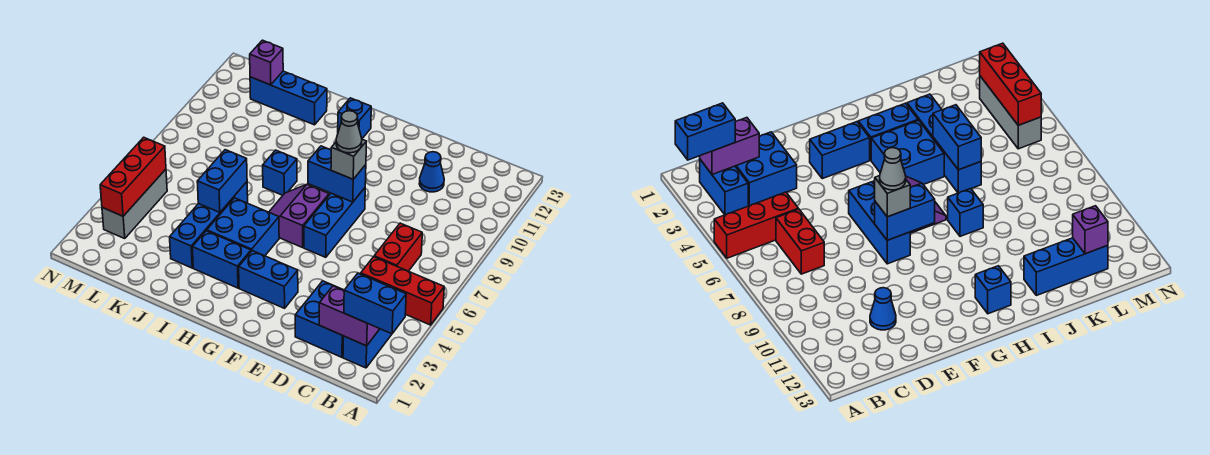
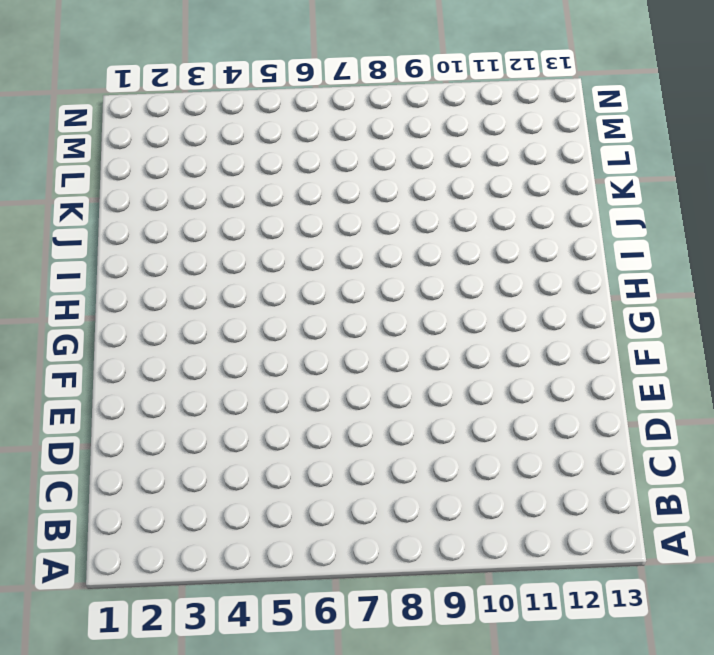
none -> red 1x3 brick [361,257,444,325]
none -> blue 1x2 brick [343,329,392,368]
none -> blue 2x2 brick [295,281,343,357]

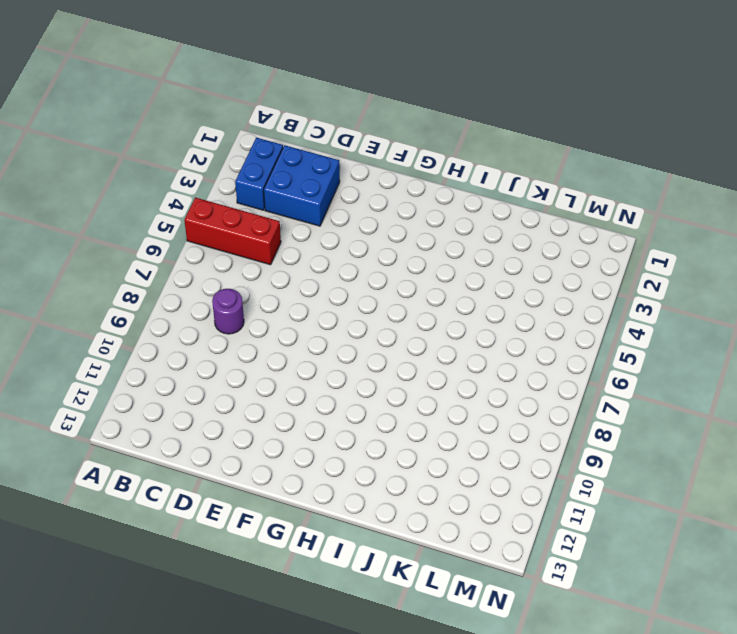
purple 1x1 round brick [212,289,244,334] -> none
none -> red 1x2 brick [374,223,422,271]
none -> blue 1x1 cone [419,152,444,192]
none -> blue 1x2 brick [239,251,298,308]

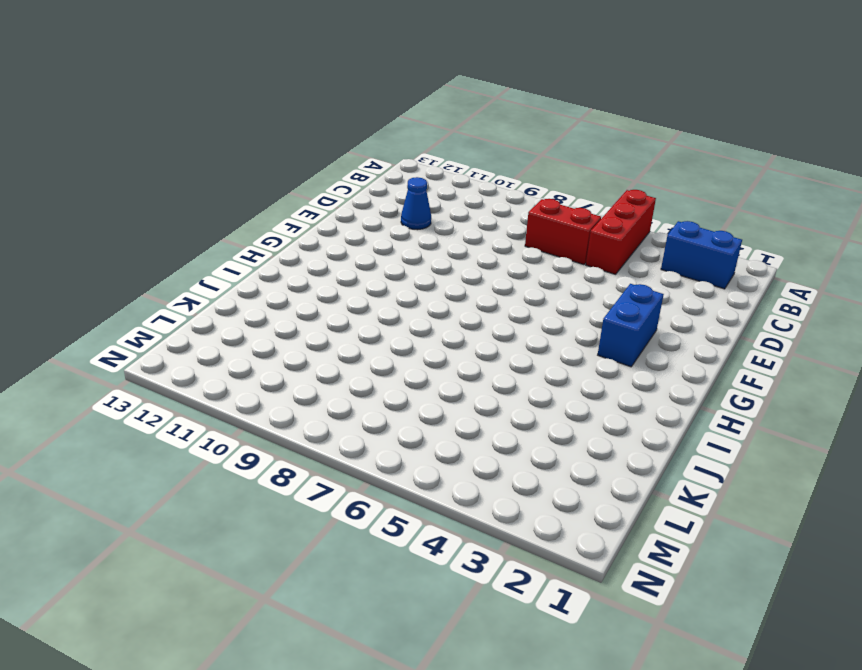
none -> blue 2x2 brick [295,281,343,357]
none -> blue 1x3 brick [304,188,365,257]
none -> purple 2x2 slope [269,185,329,248]

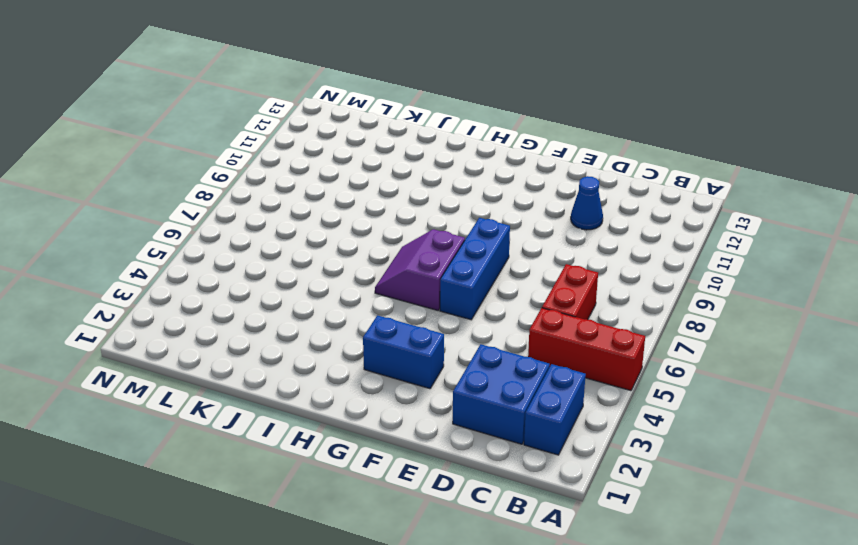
none -> blue 1x2 brick [192,231,251,288]
none -> blue 2x2 brick [207,198,279,256]
none -> blue 1x1 brick [338,98,371,138]

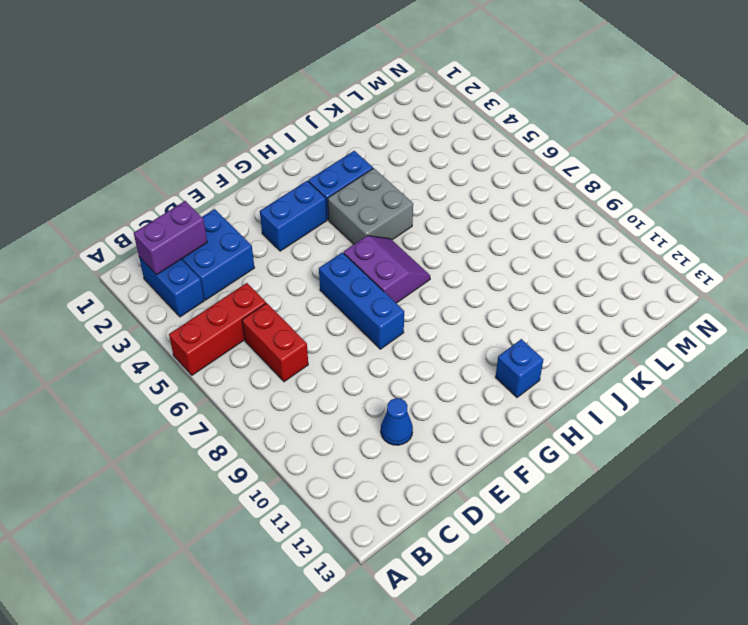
grey 2x2 brick [328,168,413,244] -> blue 2x2 brick [207,198,279,256]
none -> blue 1x1 brick [263,150,297,195]
none -> blue 1x4 brick [170,182,248,268]
none -> blue 1x3 brick [250,71,327,125]

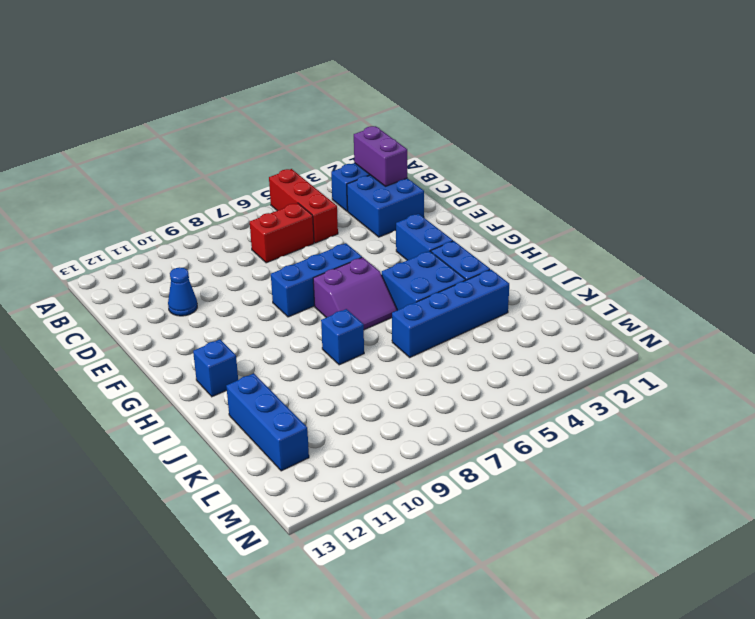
none -> grey 1x3 brick [102,169,167,238]
none -> blue 1x2 brick [308,146,366,202]
none -> blue 1x2 brick [197,150,247,212]

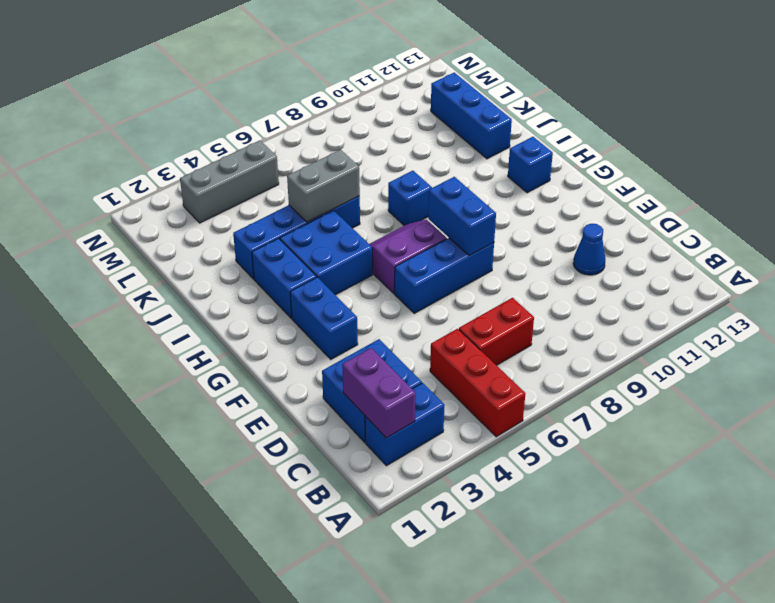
grey 1x2 brick [287,150,360,222] -> blue 1x2 brick [197,150,247,212]
none -> purple 1x1 brick [250,40,283,85]
none -> red 1x3 brick [100,137,166,216]
none -> blue 1x2 brick [344,273,406,334]

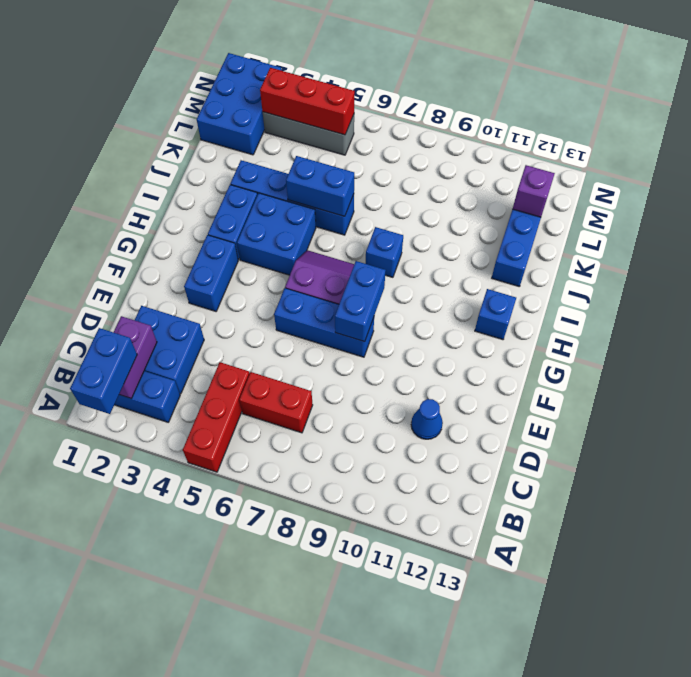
blue 2x3 brick [197,53,281,155] -> none
none -> grey 1x1 brick [331,139,367,179]
none -> grey 1x1 cone [336,111,362,153]

